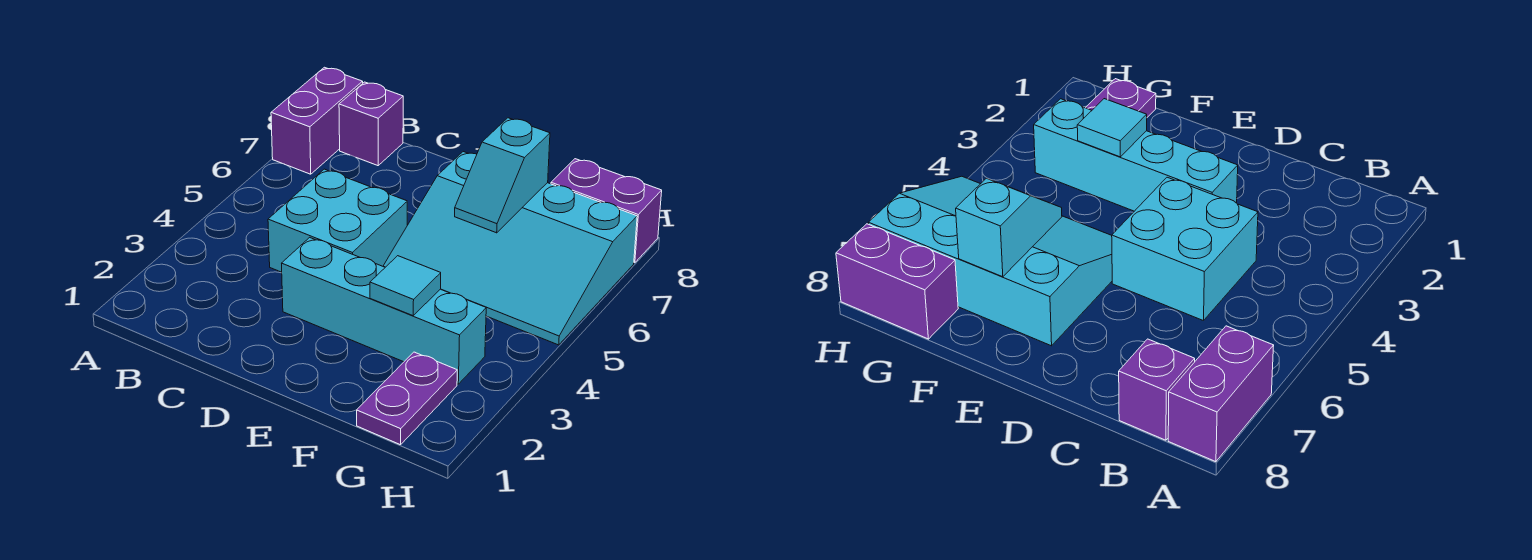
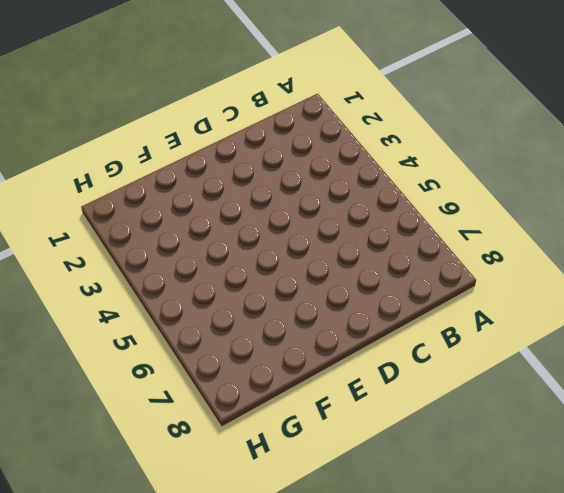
none -> purple 1x2 brick [271,67,363,174]
none -> purple 1x1 brick [339,82,403,166]

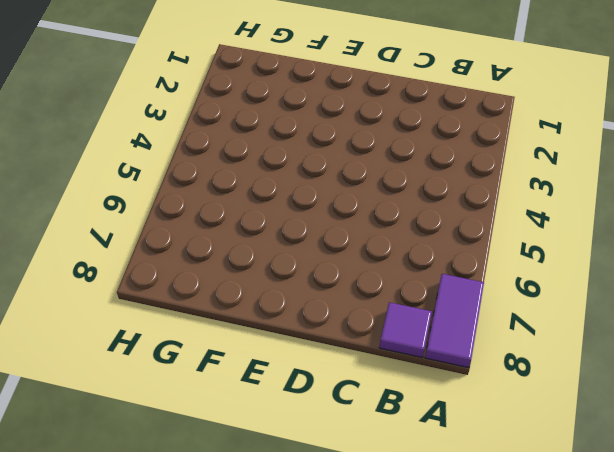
purple 1x2 tile [425,274,484,368] -> purple 1x2 brick [271,67,363,174]
purple 1x1 tile [379,302,432,357] -> purple 1x1 brick [339,82,403,166]
none -> cyan 2x2 brick [268,169,407,272]
none -> cyan 1x4 brick [282,237,486,384]

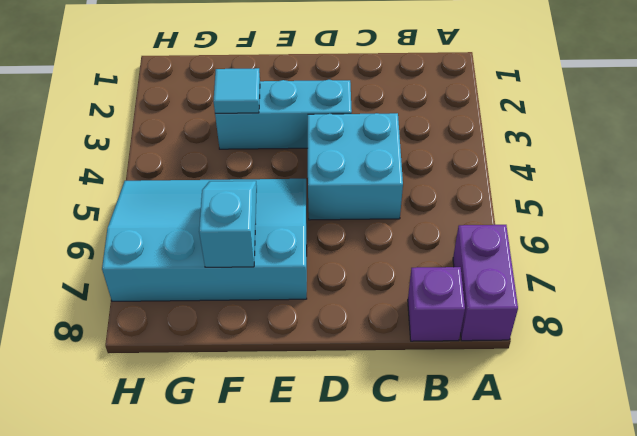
cyan 1x3 brick [215,80,352,149] -> cyan 1x4 brick [282,237,486,384]
none -> purple 1x2 plate [357,352,457,445]
none -> purple 1x2 brick [551,159,662,263]

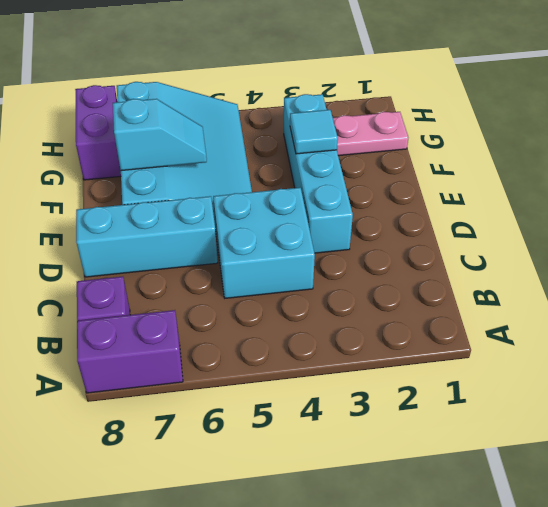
cyan 1x3 brick [76,196,218,277] -> none
pink 1x2 plate [333,112,408,156] -> purple 1x2 plate [357,352,457,445]

